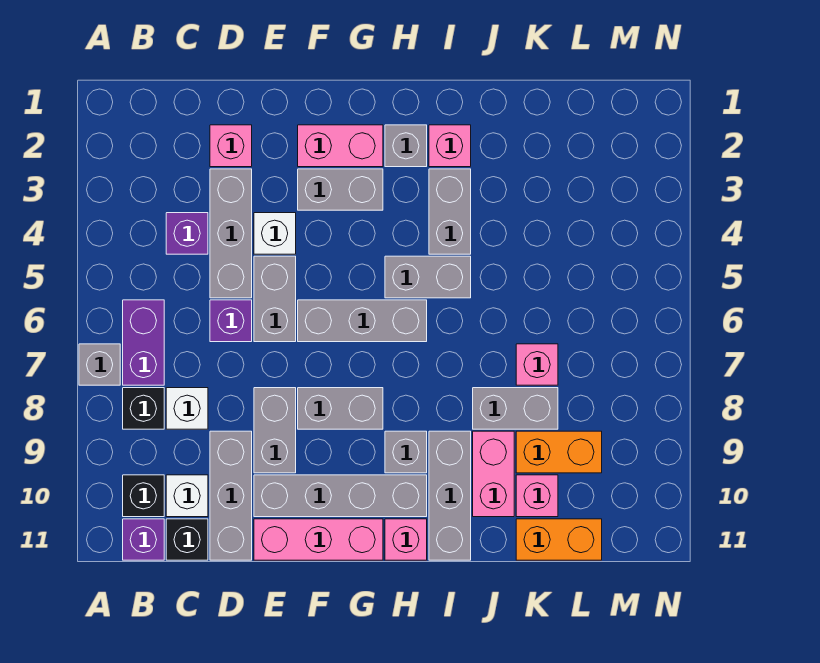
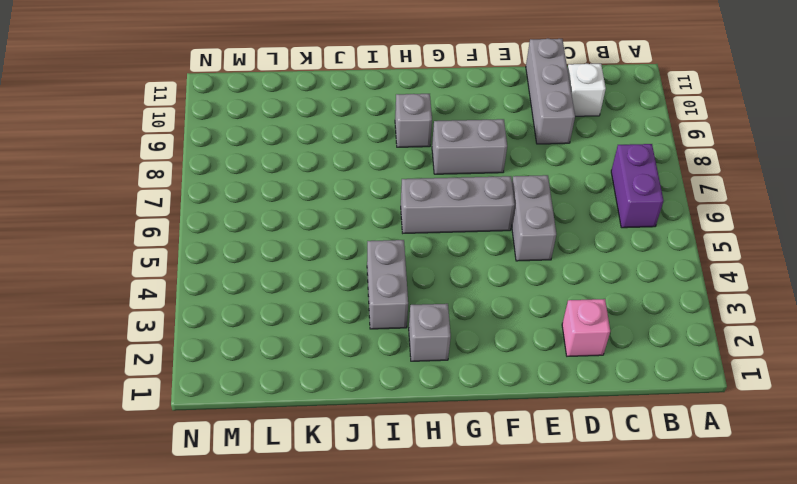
none -> grey 1x1 brick [79,344,120,385]
none -> black 1x1 brick [123,388,164,429]
none -> black 1x1 brick [123,475,164,517]
none -> purple 1x1 brick [123,519,164,560]

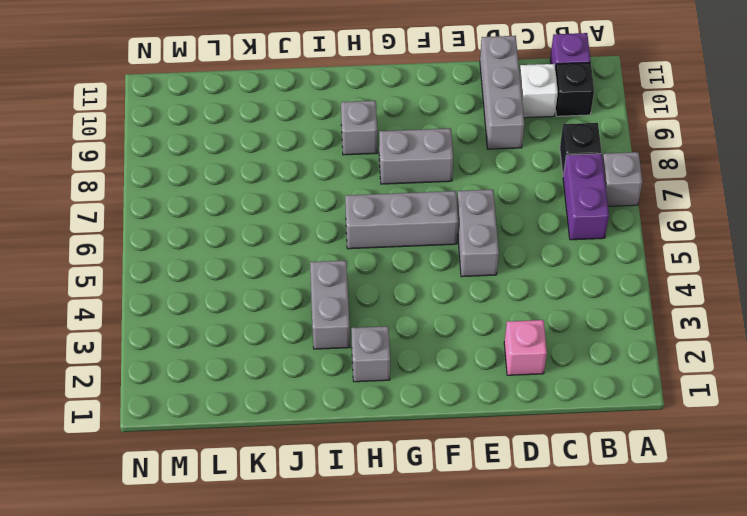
none -> purple 1x1 brick [166,213,208,254]
none -> white 1x1 brick [166,388,208,429]
none -> black 1x1 brick [166,519,208,560]
none -> grey 1x3 brick [210,169,252,298]

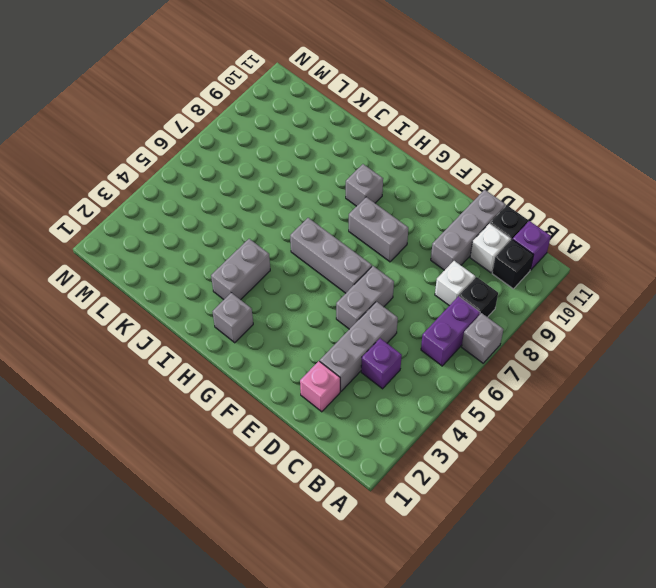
none -> purple 1x1 brick [210,300,252,342]
none -> white 1x1 brick [254,213,296,254]
none -> grey 1x2 brick [254,388,296,473]
none -> grey 1x4 brick [254,475,427,517]

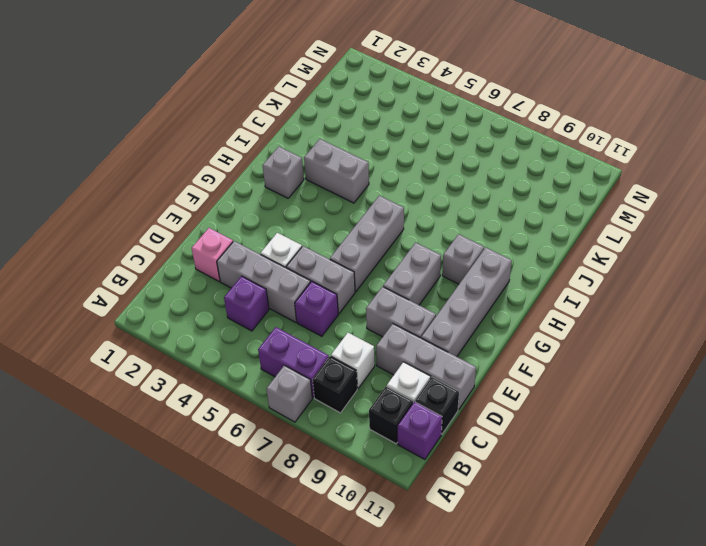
none -> pink 1x3 brick [254,519,383,560]
none -> pink 1x2 brick [298,125,383,167]
none -> grey 1x2 brick [298,169,383,210]
none -> grey 1x2 brick [385,256,471,298]

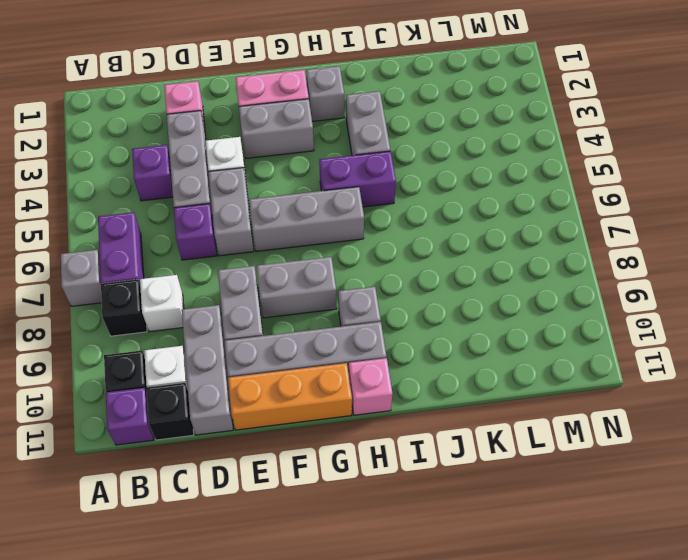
orange 1x3 brick [228,363,352,430] -> pink 1x3 brick [254,519,383,560]
purple 1x2 brick [319,151,396,207] -> grey 1x2 brick [385,256,471,298]
none -> pink 1x1 brick [429,125,471,167]
none -> grey 1x3 brick [429,431,471,560]
none -> grey 1x2 brick [473,388,558,429]
none -> pink 1x2 brick [473,431,514,517]

